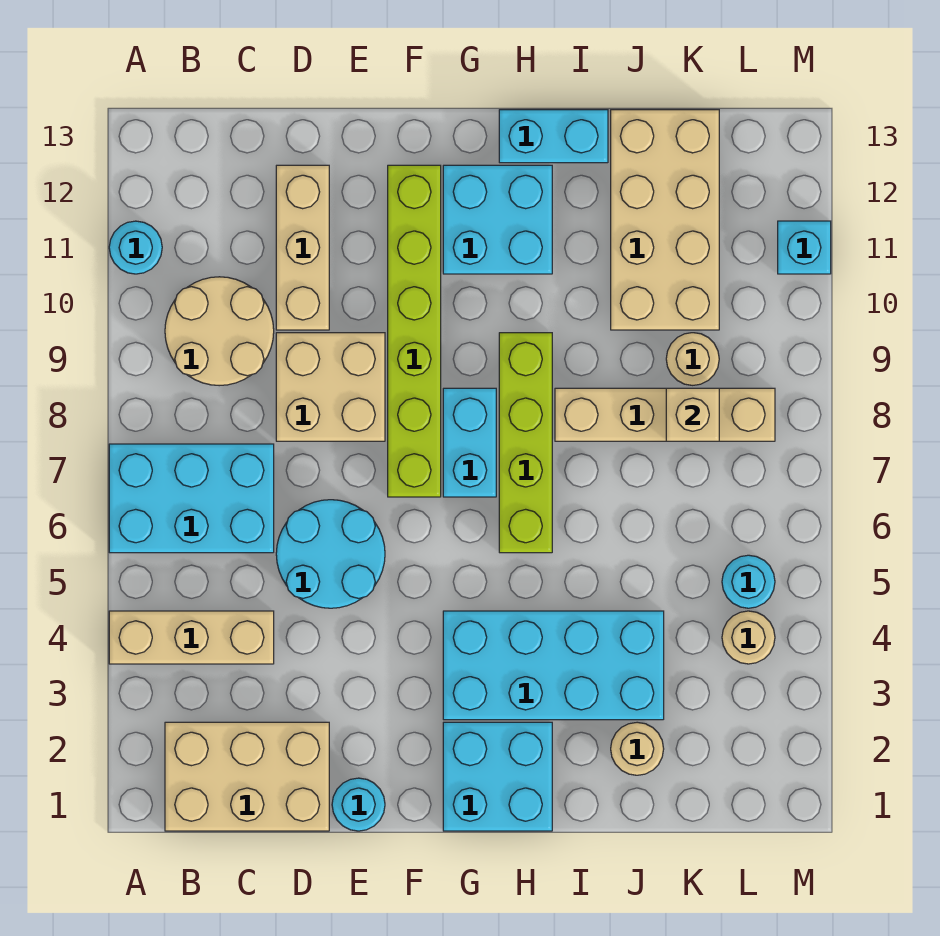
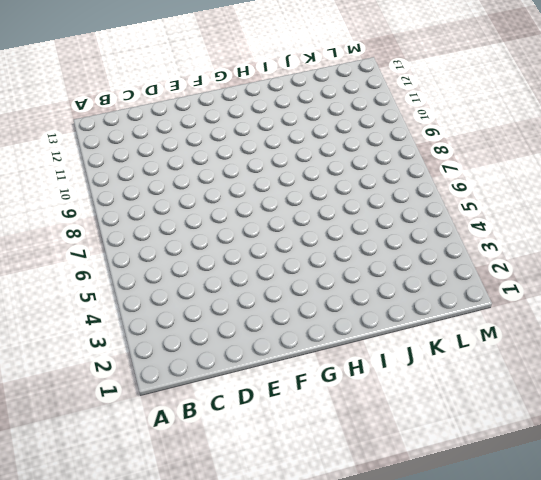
none -> tan 1x3 brick [109,611,274,664]
none -> cyan 2x3 brick [109,444,274,553]
none -> cyan 1x1 round brick [109,221,162,274]

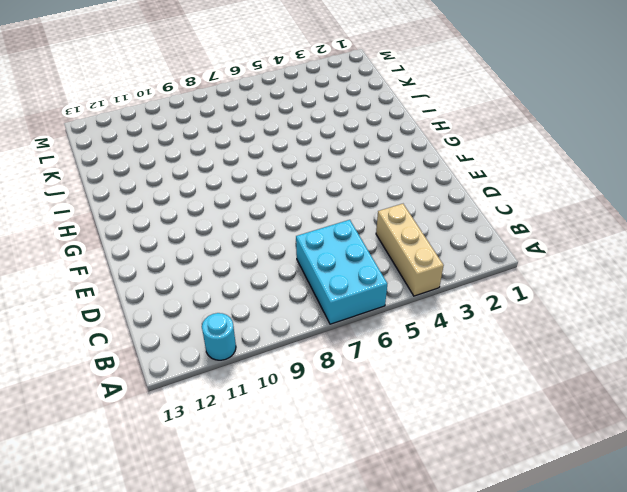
none -> tan 2x3 brick [165,722,329,831]
none -> tan 2x2 round brick [165,277,274,386]
none -> cyan 2x2 round brick [276,500,385,608]

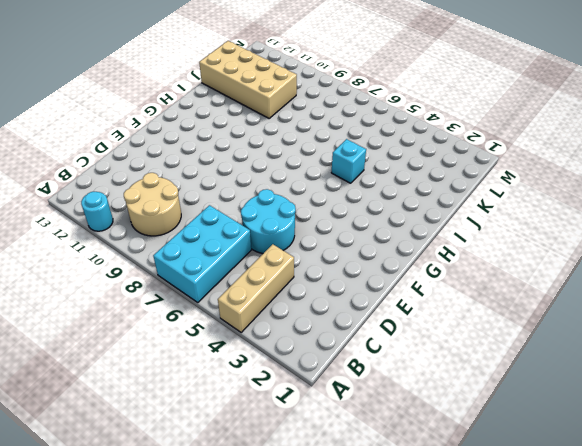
cyan 1x1 brick [331,139,366,183] -> cyan 1x1 brick moved to [778,221,831,274]
none -> tan 2x3 brick [165,722,329,831]
none -> tan 2x2 brick [276,333,385,441]
none -> tan 1x3 brick [276,165,329,330]

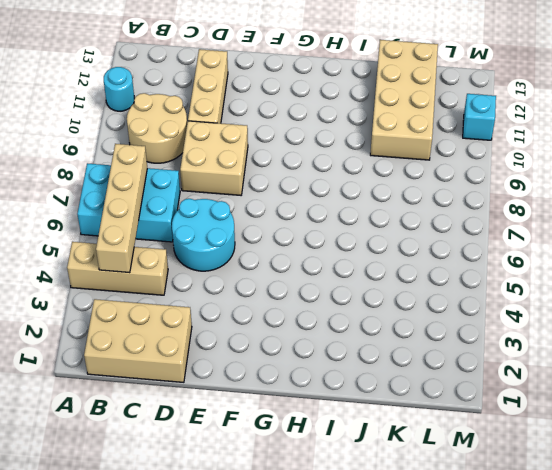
tan 1x4 brick [96,144,147,273] -> tan 1x4 brick turned to [555,388,775,441]
none -> cyan 1x1 round brick [332,778,385,831]
none -> lime 1x6 brick [388,165,441,497]
none -> cyan 2x2 brick [443,722,552,831]

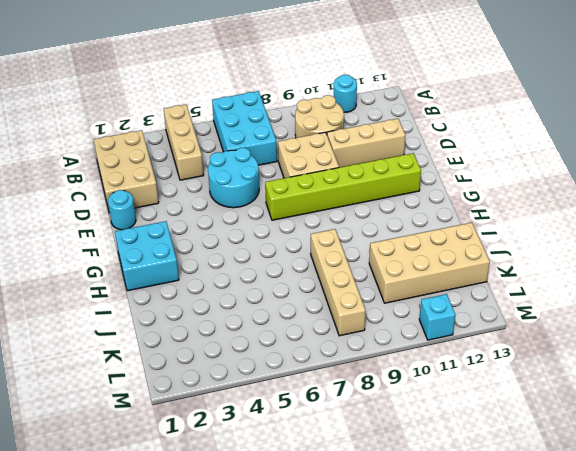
none -> cyan 2x4 brick [443,611,664,720]
none -> cyan 1x2 brick [443,388,496,497]
none -> cyan 2x2 brick [443,165,552,274]

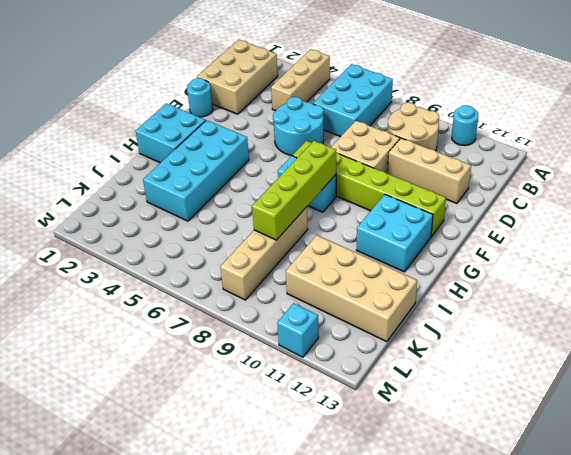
lime 1x4 brick [252,141,336,240] -> lime 1x4 brick turned to [499,333,552,553]
none -> cyan 1x2 brick [499,110,608,163]
none -> tan 1x1 round brick [611,722,664,775]
none -> tan 1x1 round brick [666,333,719,385]

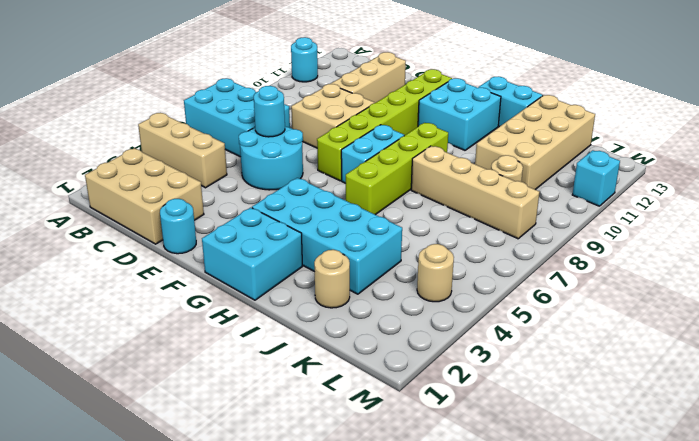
cyan 1x1 round brick [254,86,285,137] -> cyan 1x1 round brick moved to [722,555,775,608]
none -> tan 2x2 round brick [165,277,274,386]
none -> tan 1x1 brick [666,388,719,441]

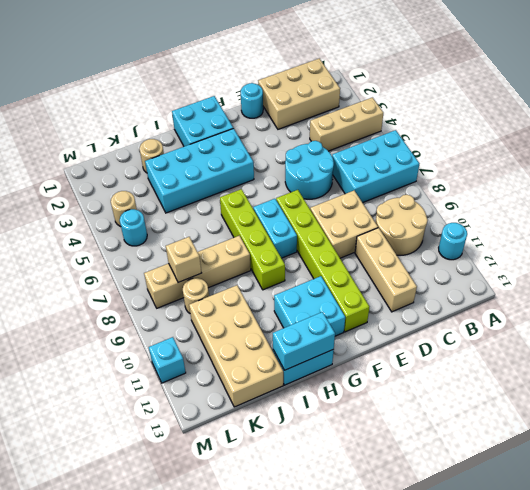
cyan 1x2 brick [273,312,335,370] -> none

